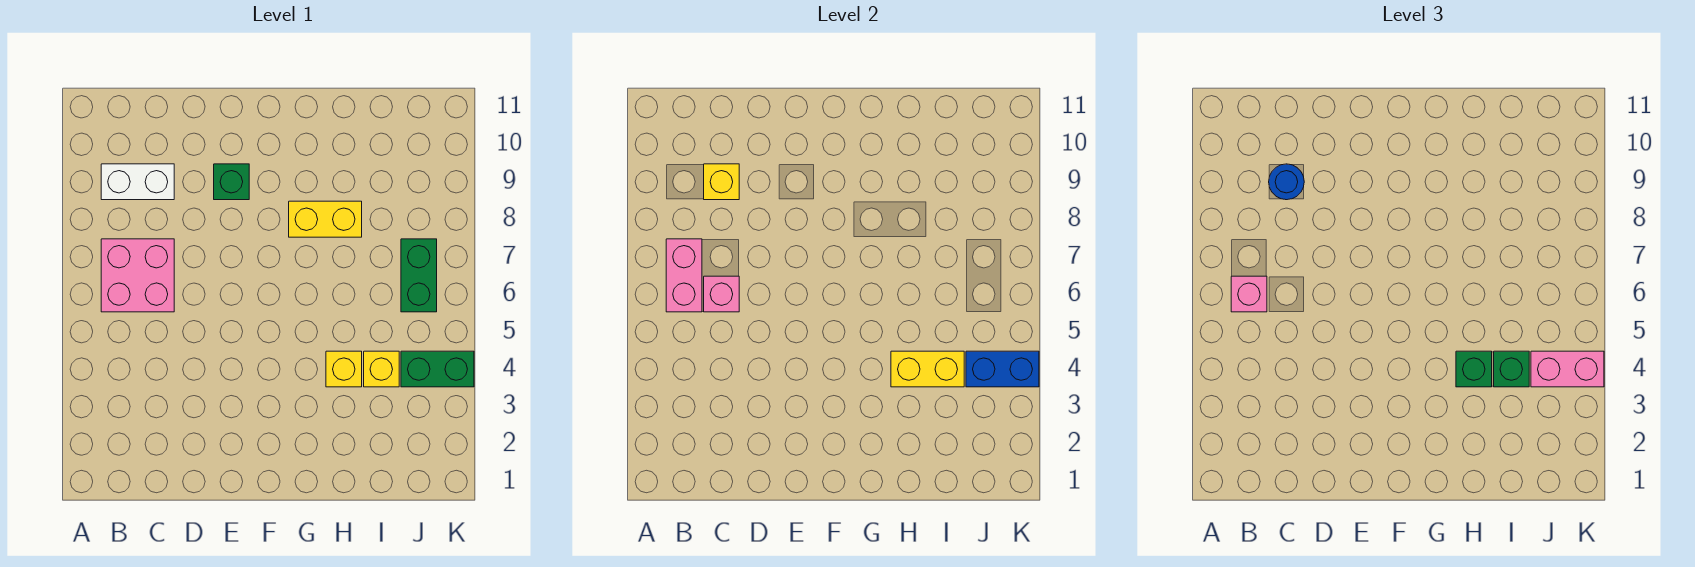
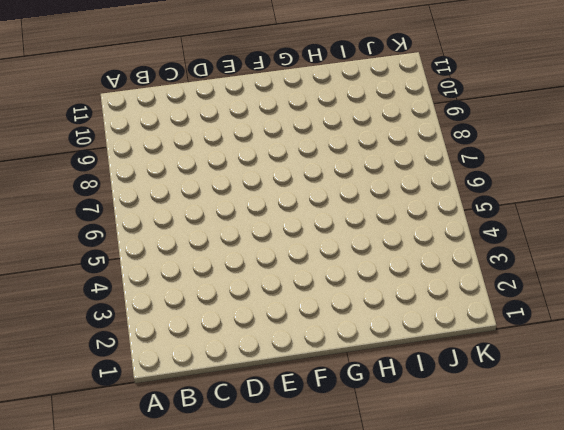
none -> pink 2x2 brick [101,239,174,312]
none -> white 1x2 brick [101,164,174,200]
none -> green 1x1 brick [214,164,249,200]

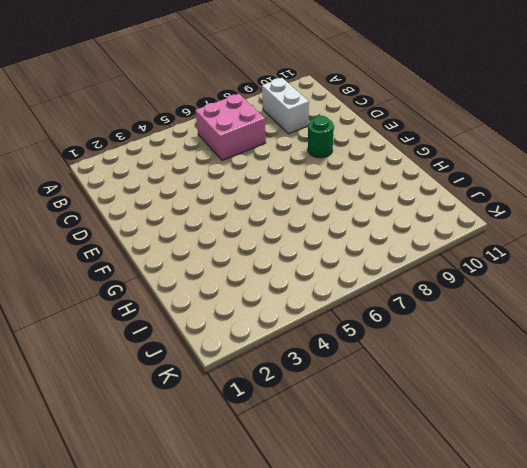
green 1x1 round brick [308,116,334,158] -> green 1x1 brick [214,164,249,200]
none -> yellow 1x2 brick [289,201,362,237]
none -> yellow 1x1 brick [326,351,362,387]
none -> yellow 1x1 brick [364,351,399,387]

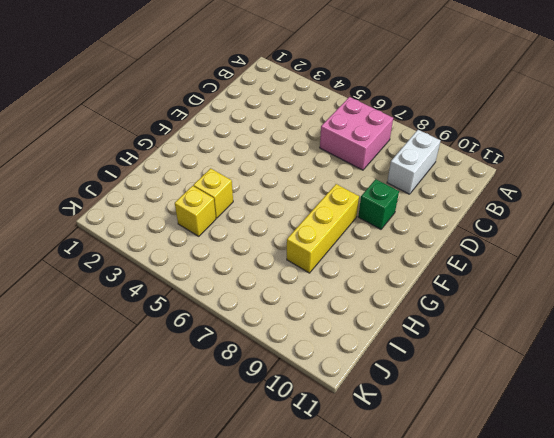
yellow 1x3 brick [287,184,359,273] -> yellow 1x2 brick [289,201,362,237]
none -> green 1x2 brick [401,351,474,387]
none -> green 1x2 brick [401,239,437,312]
none -> pink 1x2 brick [666,239,702,312]

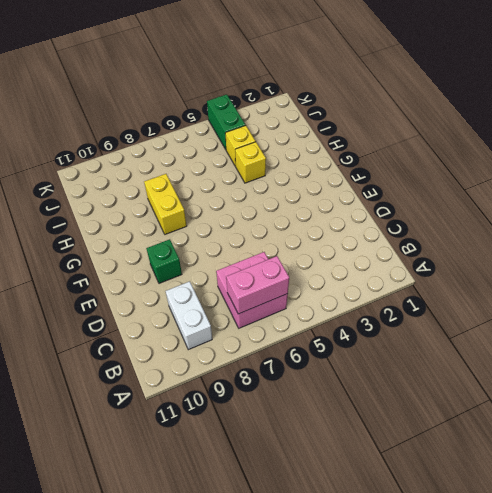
none -> green 1x2 brick [401,239,437,312]
none -> pink 1x1 brick [704,276,739,312]
none -> yellow 1x1 brick [704,164,739,200]

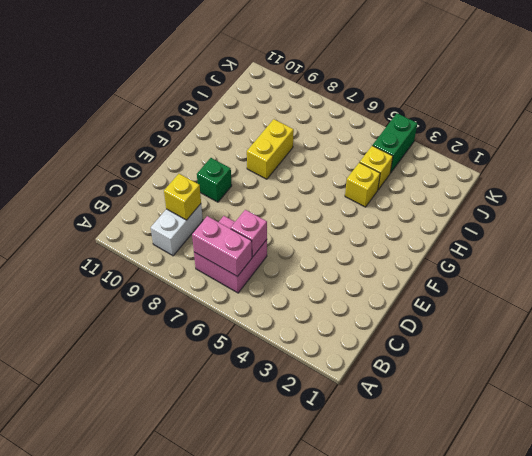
none -> green 1x2 brick [401,239,437,312]
none -> yellow 1x2 brick [891,351,964,387]
none -> blue 1x2 brick [966,351,1039,387]

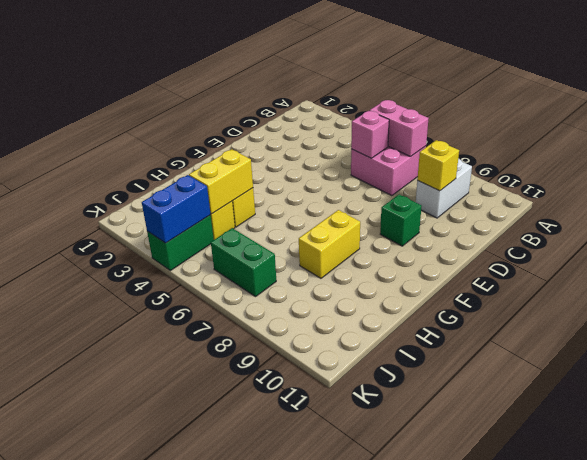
none -> pink 1x1 brick [1231,276,1267,312]
none -> blue 1x1 round brick [1269,164,1304,200]
none -> green 1x1 brick [1456,351,1492,387]

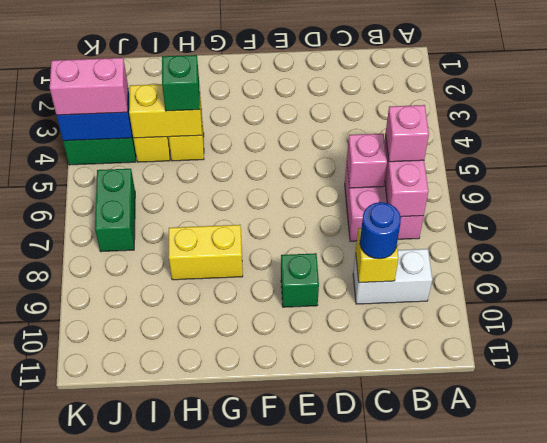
none -> green 1x1 brick [1494,351,1529,387]

